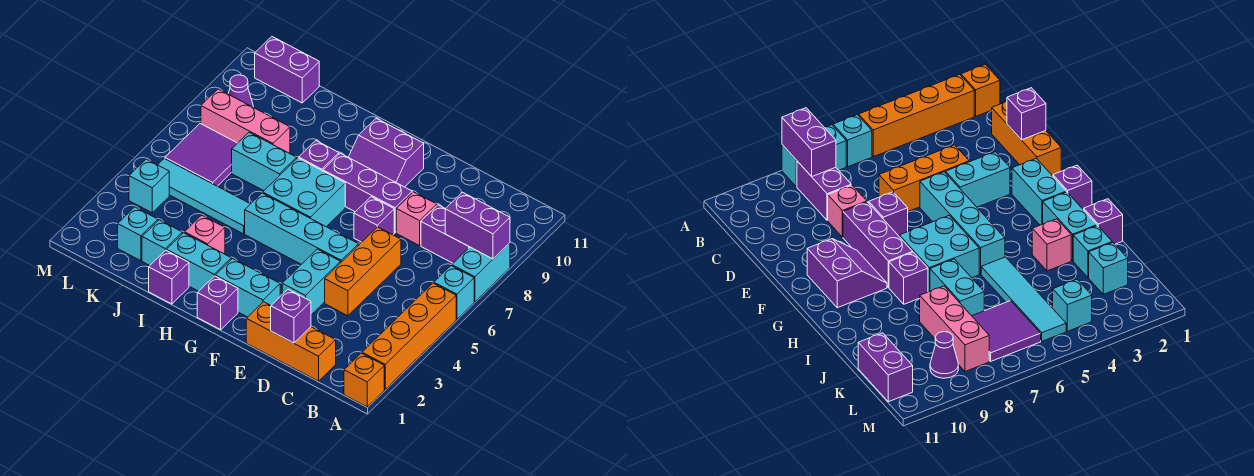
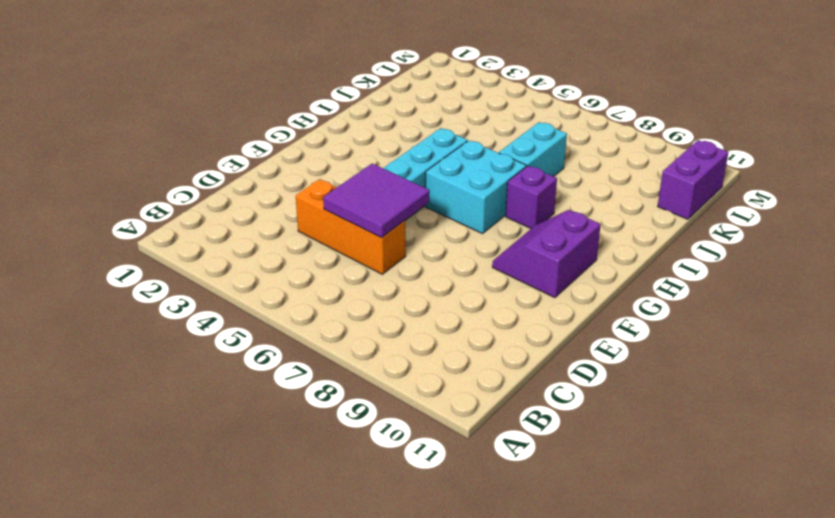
purple 2x2 tile [323,164,430,238] -> purple 2x2 tile moved to [165,124,237,186]
none -> orange 1x1 brick [344,353,384,407]
none -> orange 1x4 brick [362,283,456,389]
none -> cyan 1x1 brick [434,266,474,319]
none -> cyan 1x2 brick [452,243,510,302]

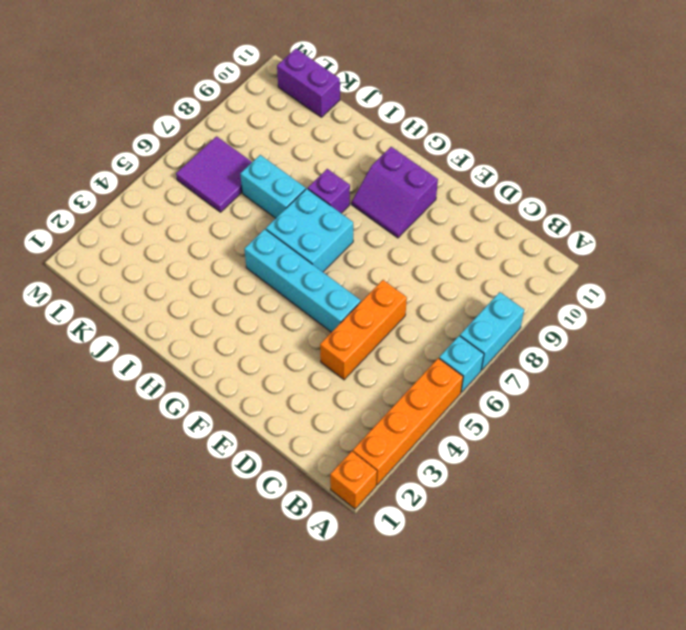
none -> purple 1x2 brick [421,205,469,263]
none -> orange 1x3 brick [246,302,336,381]
none -> pink 1x1 brick [396,192,437,246]
none -> cyan 1x2 brick [282,249,341,315]

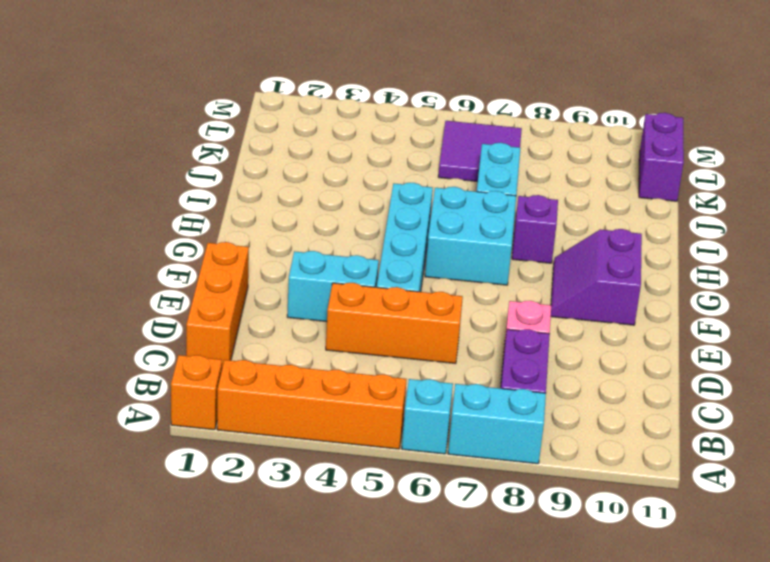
none -> purple 1x1 brick [354,197,394,242]
none -> purple 1x3 brick [323,153,412,233]
none -> cyan 1x2 brick [215,259,280,317]
none -> purple 1x1 brick [197,276,238,330]

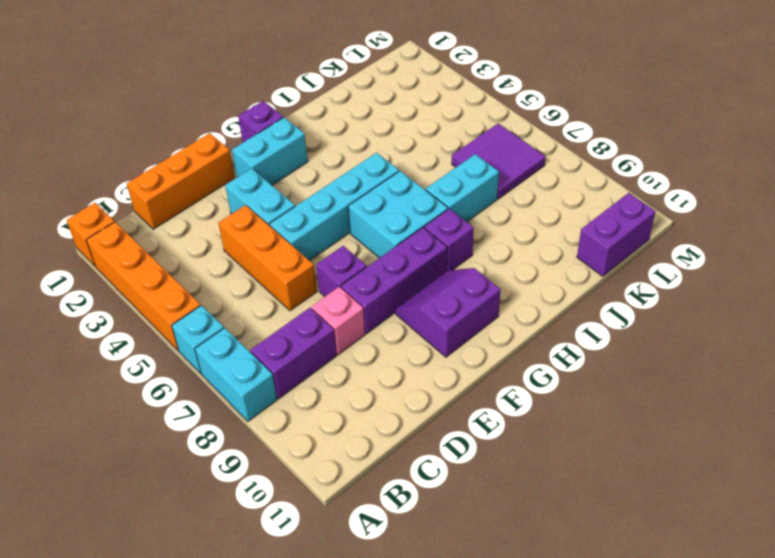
none -> cyan 1x2 brick [167,233,231,291]
none -> purple 1x1 brick [149,250,189,304]
none -> pink 1x1 brick [184,215,225,254]
none -> cyan 1x4 tile [158,159,250,234]

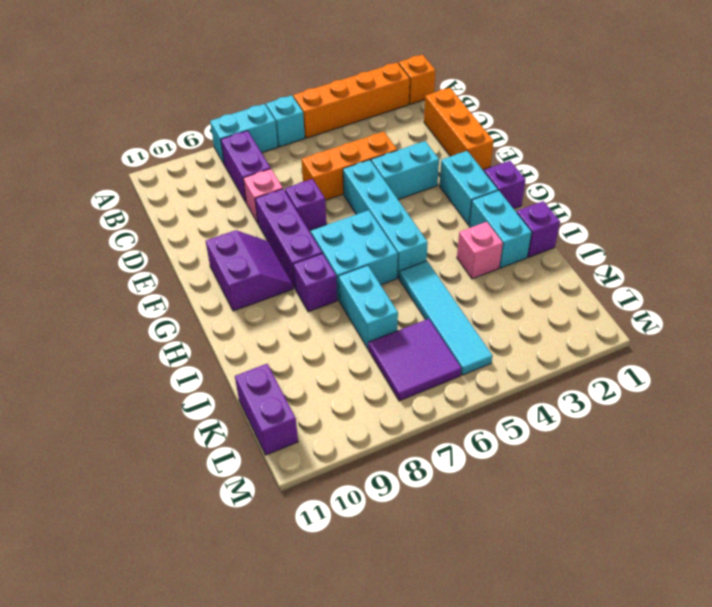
none -> cyan 1x1 brick [142,220,182,265]
none -> pink 1x3 brick [201,89,290,153]
none -> cyan 1x1 brick [118,207,158,261]
none -> cyan 1x1 brick [129,159,169,213]

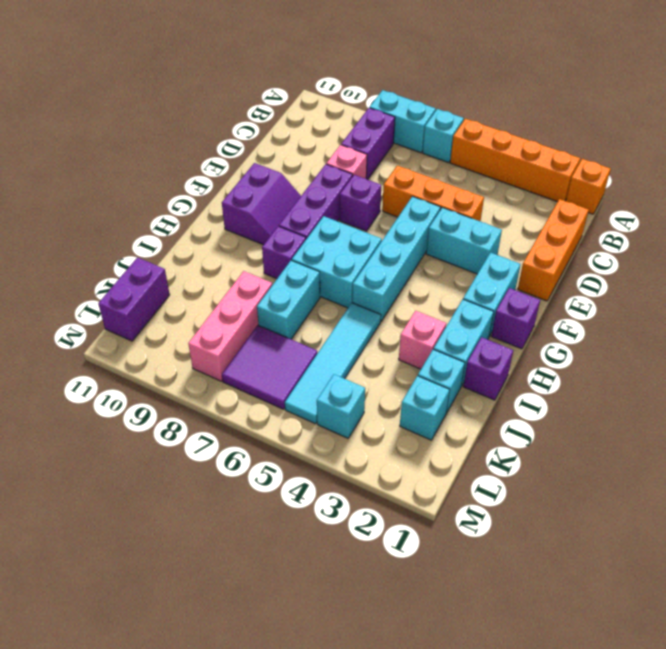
none -> purple 1x1 cone [228,75,253,107]
none -> purple 1x2 brick [445,192,510,259]
none -> purple 1x1 brick [271,289,311,343]

